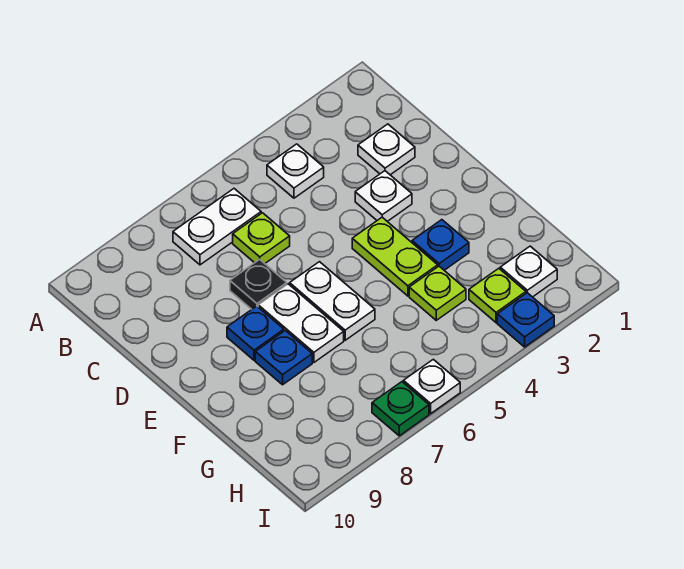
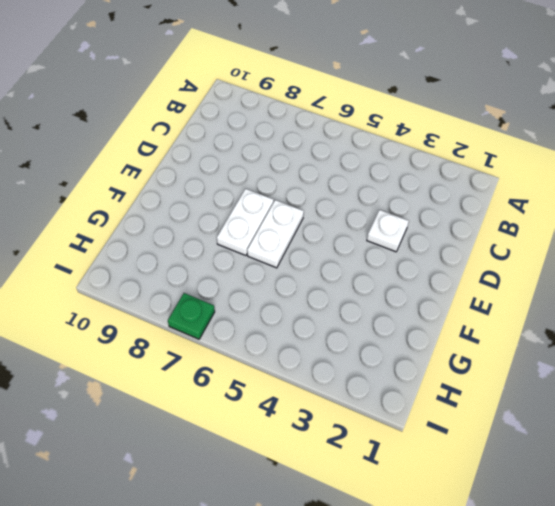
none -> white 1x1 plate [267,144,324,198]
none -> white 1x2 plate [173,189,261,265]
none -> white 1x1 plate [358,124,415,175]

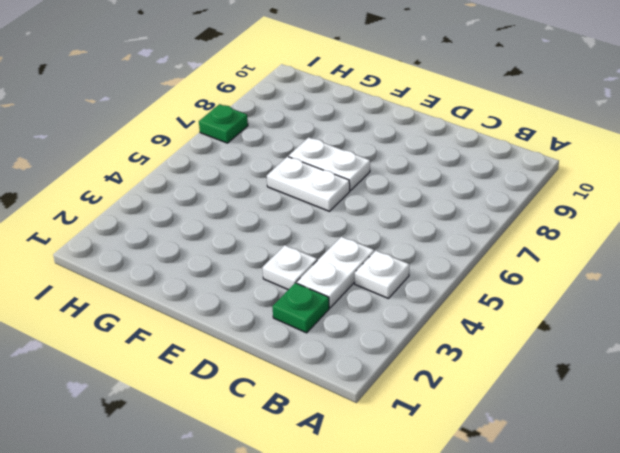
green 1x1 plate [272,283,329,333] -> white 1x1 plate [358,124,415,175]
white 1x2 plate [297,237,374,308] -> white 1x2 plate moved to [173,189,261,265]
none -> lime 1x1 plate [233,213,290,263]
none -> black 1x1 plate [230,259,287,309]
none -> lime 1x2 plate [352,217,438,296]

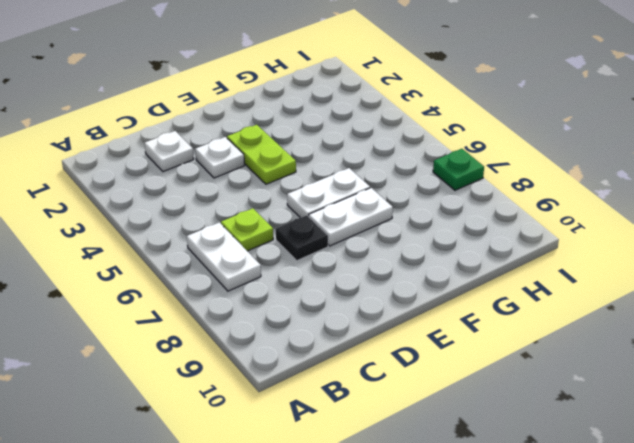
lime 1x2 plate [227,125,296,184] -> lime 1x2 plate turned to [352,217,438,296]
none -> white 1x1 plate [267,144,324,198]
none -> blue 1x1 plate [227,306,284,360]
none -> blue 1x1 plate [412,220,469,270]

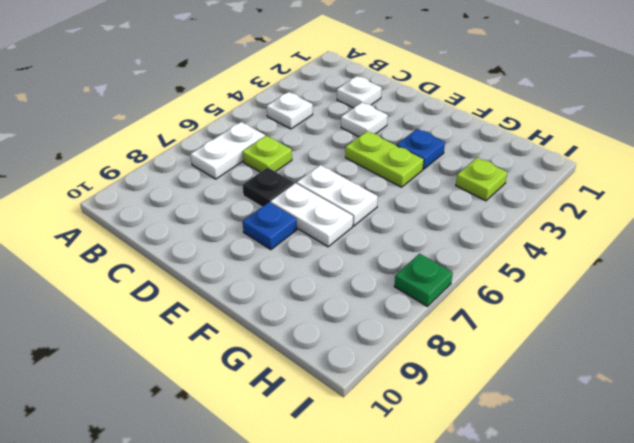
none -> blue 1x1 plate [255,331,312,385]
none -> lime 1x1 plate [409,266,466,320]
none -> white 1x1 plate [500,246,557,297]

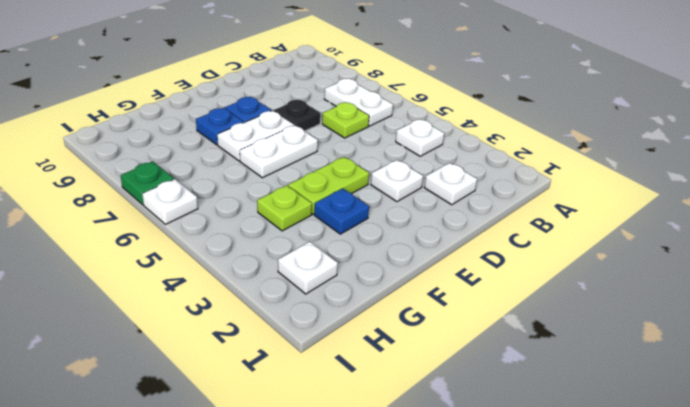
none -> lime 1x1 plate [469,268,526,323]
none -> blue 1x1 plate [497,293,554,347]

